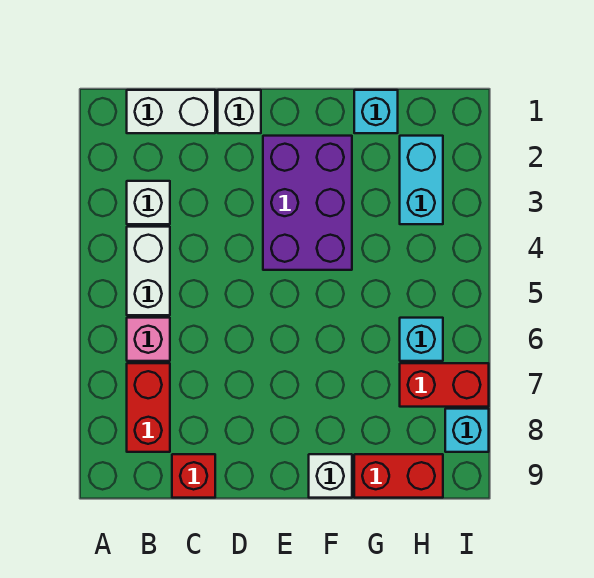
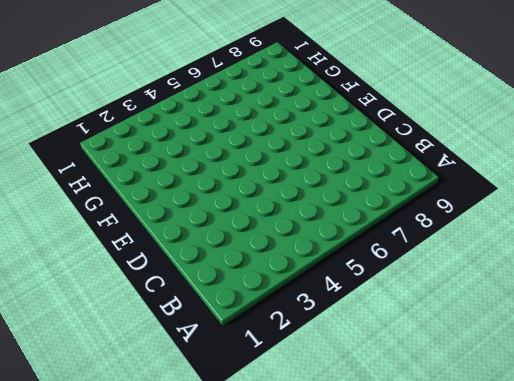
none -> white 1x2 brick [127,90,215,133]
none -> white 1x1 brick [127,181,170,224]
none -> white 1x2 brick [127,227,170,315]

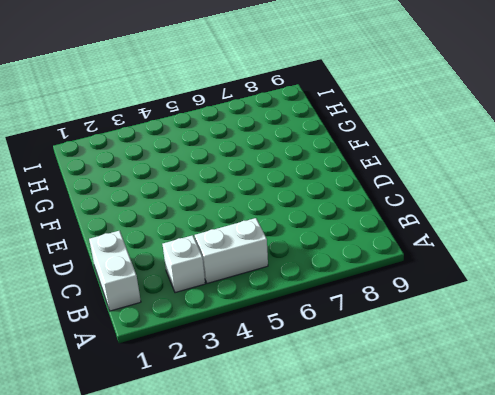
none -> pink 1x1 brick [127,318,170,361]
none -> red 1x2 brick [127,363,170,452]
none -> red 1x1 brick [172,454,215,498]

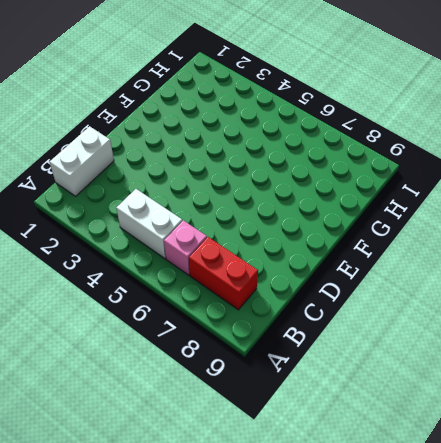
none -> white 1x1 brick [127,181,170,224]
none -> red 1x1 brick [172,454,215,498]
none -> white 1x1 brick [218,90,261,133]

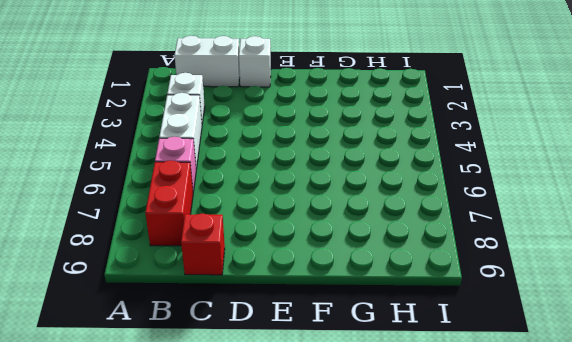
none -> purple 2x3 brick [263,136,352,270]
none -> white 1x1 brick [309,454,352,498]
none -> cyan 1x1 brick [354,90,398,133]

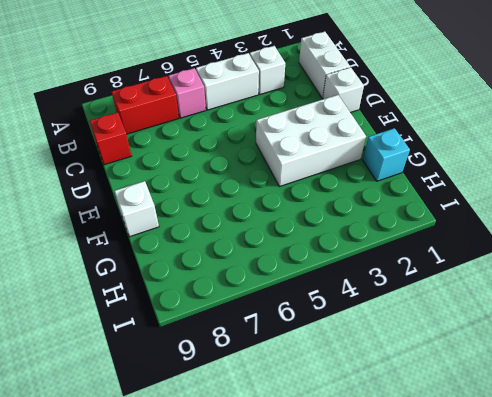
white 2x3 brick [256,95,366,187] -> purple 2x3 brick [263,136,352,270]
none -> red 1x2 brick [354,454,443,498]
none -> cyan 1x2 brick [400,136,443,224]
none -> cyan 1x1 brick [400,318,443,361]

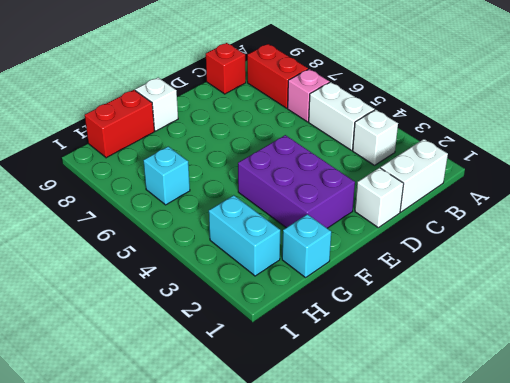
none -> red 1x2 brick [400,363,489,407]
none -> cyan 1x1 brick [445,409,489,452]

